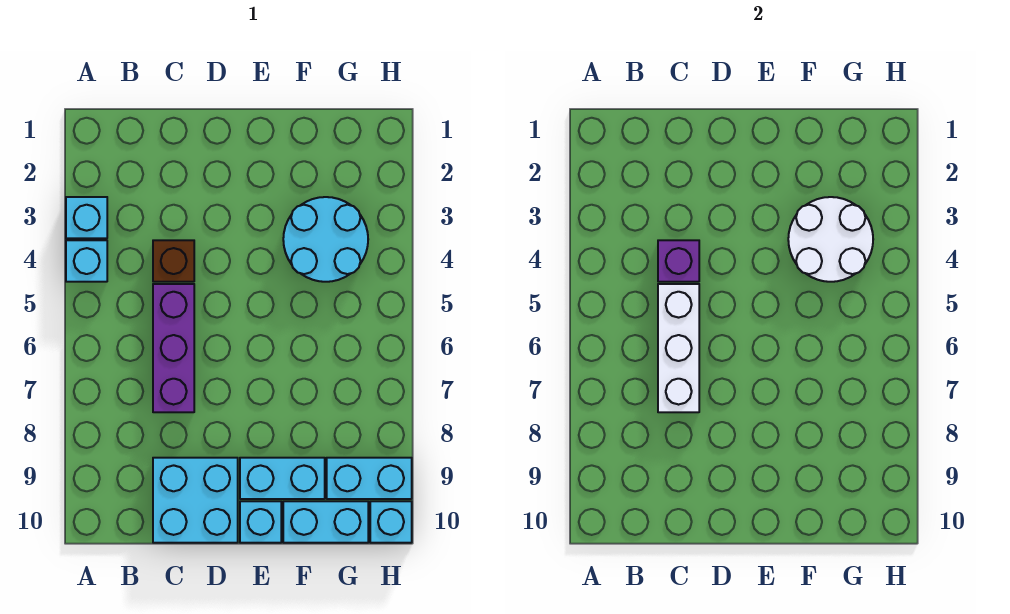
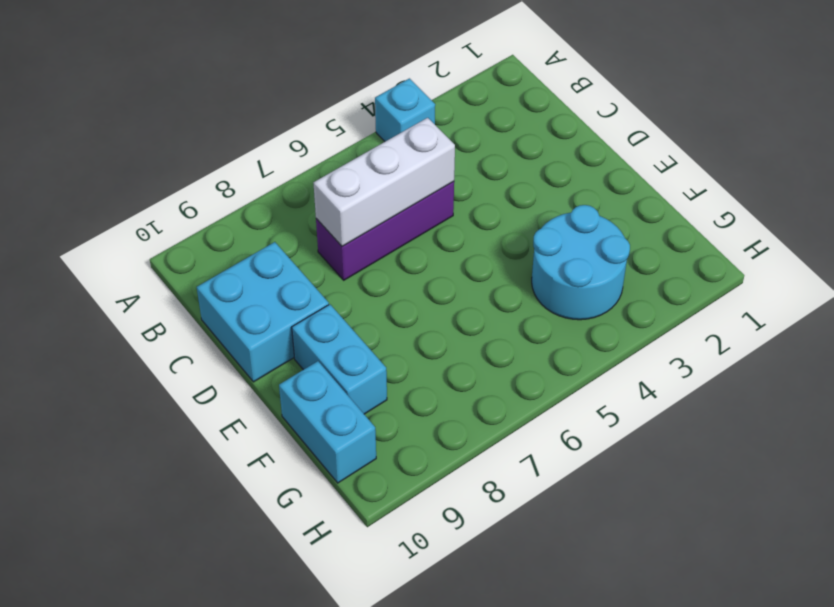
none -> cyan 1x1 brick [66,197,107,238]
none -> brown 1x1 brick [153,240,194,282]
none -> cyan 1x1 brick [240,501,281,543]

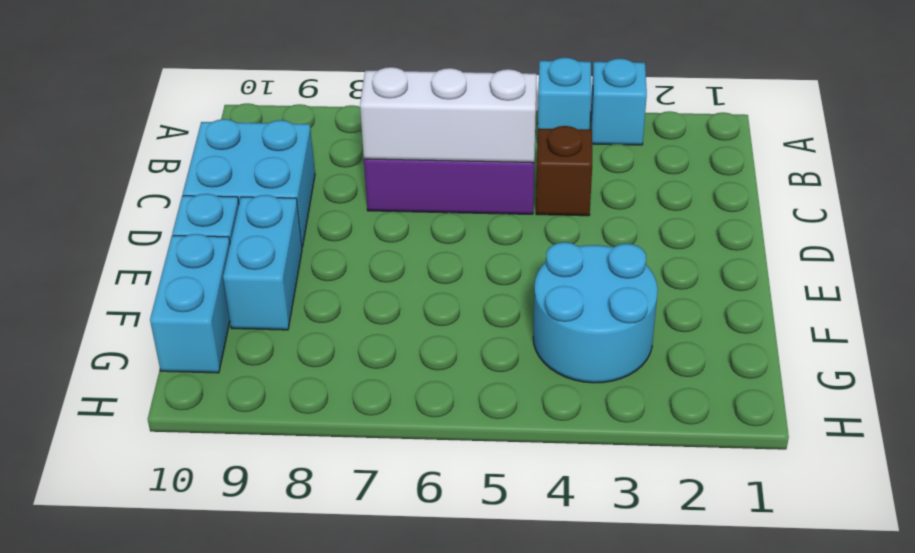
none -> cyan 1x2 brick [327,458,412,499]
none -> cyan 1x1 brick [370,501,412,543]
none -> purple 1x1 brick [658,240,699,282]

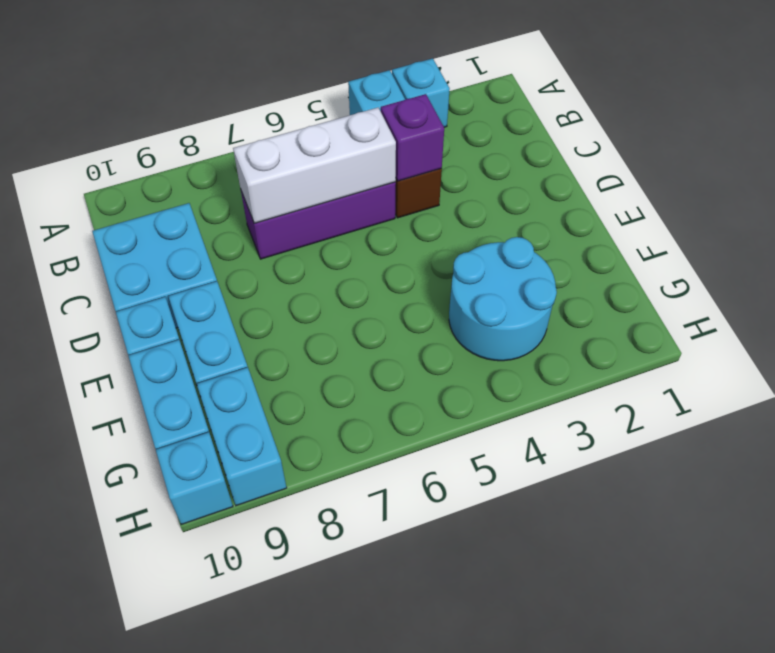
none -> white 2x2 round brick [788,197,873,282]

